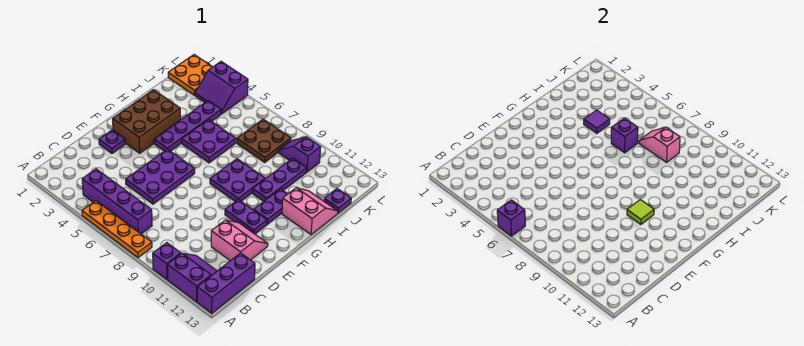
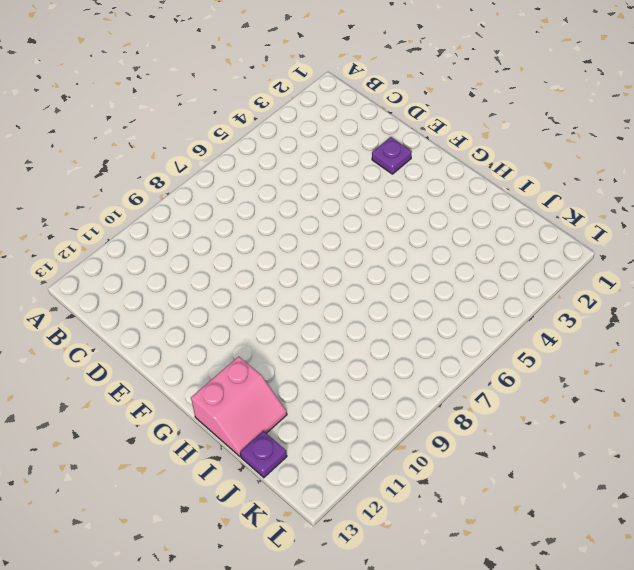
none -> orange 1x4 plate [82,201,152,257]
none -> purple 1x1 brick [153,243,181,279]
none -> purple 2x2 slope [167,253,217,302]

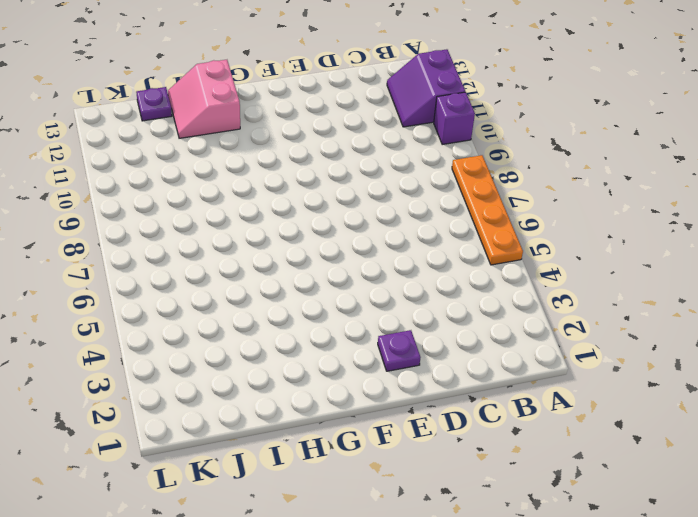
none -> purple 1x3 brick [197,253,255,313]
none -> purple 1x4 brick [82,169,152,234]
none -> purple 2x3 plate [126,149,195,204]

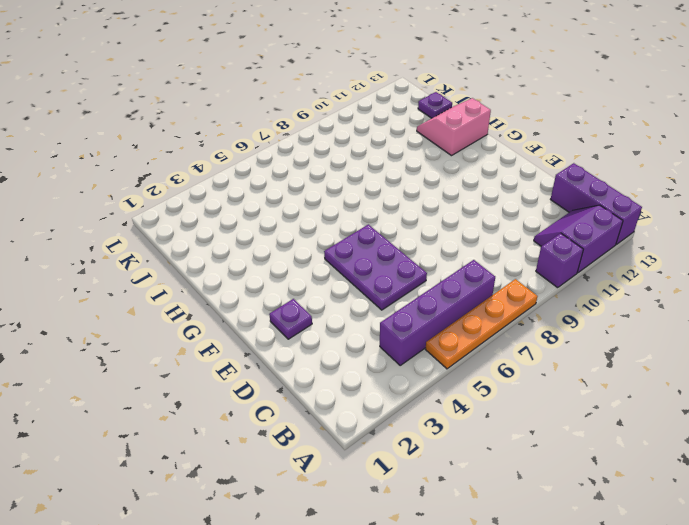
none -> pink 2x2 slope [211,220,268,261]
none -> brown 2x3 brick [113,90,180,153]
none -> purple 1x2 plate [225,200,267,234]

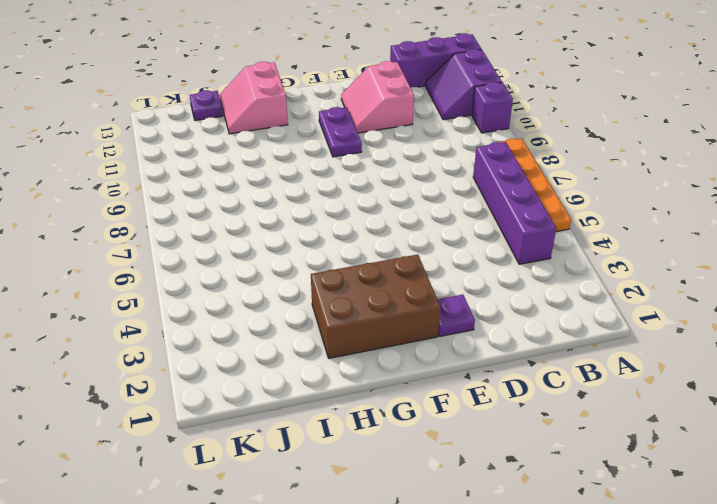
none -> purple 2x3 plate [126,149,195,204]
none -> purple 1x4 plate [154,101,221,151]
none -> purple 2x2 plate [210,159,265,202]

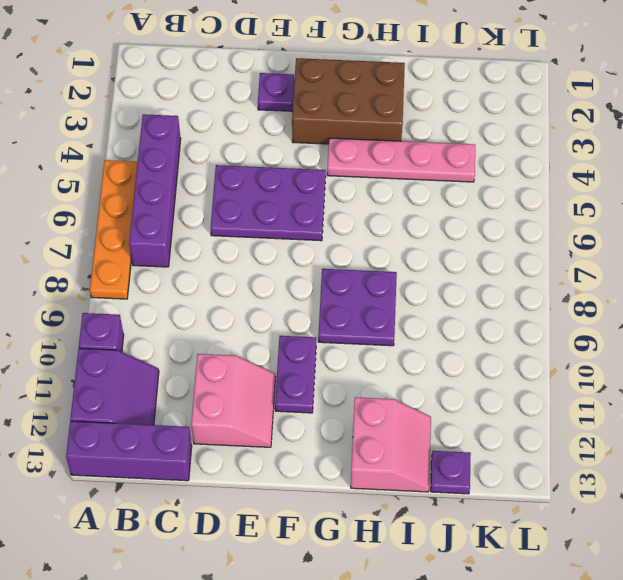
pink 1x4 plate [327,138,475,182] -> purple 1x4 plate [154,101,221,151]
none -> purple 1x2 plate [254,189,287,224]
none -> purple 2x2 plate [182,120,236,163]
none -> purple 1x3 plate [253,158,307,201]

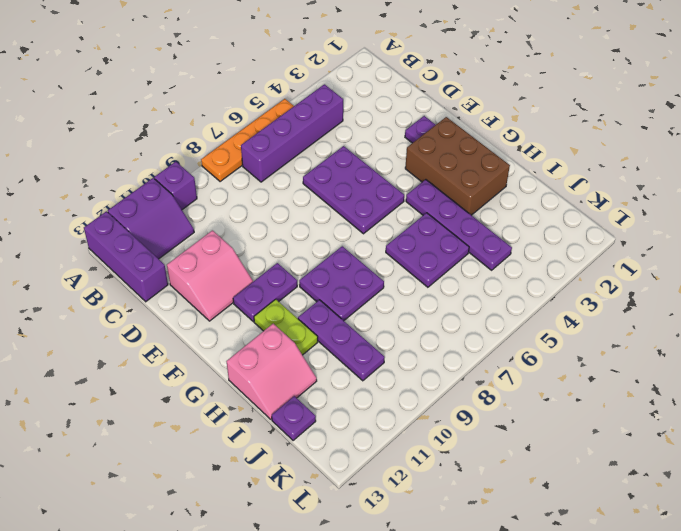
lime 1x2 plate [254,299,318,355] -> purple 1x2 plate [254,189,287,224]
none -> brown 2x2 plate [237,119,291,162]
none -> orange 2x2 plate [168,55,212,95]
none -> purple 2x2 slope [195,62,248,114]

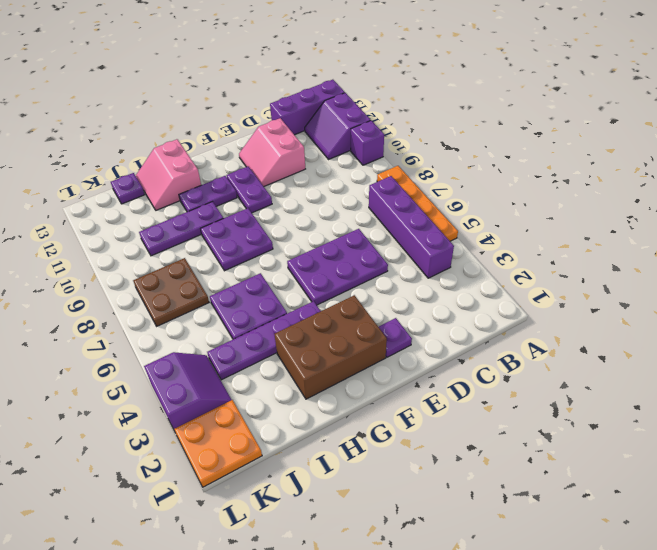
none -> purple 1x2 slope [279,137,321,172]
none -> purple 1x1 brick [497,200,525,236]
none -> lime 1x1 tile [627,200,654,224]

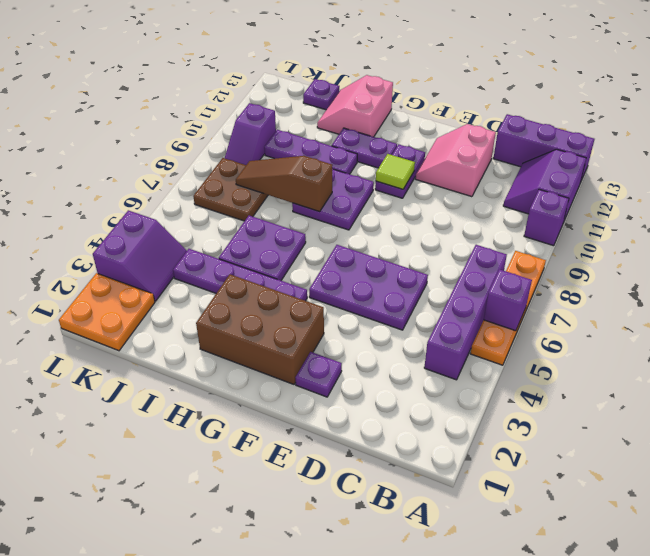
brown 1x3 slope [236,156,332,212] -> pink 1x2 slope [639,127,680,162]
none -> purple 1x1 tile [584,110,610,133]
none -> purple 1x1 brick [611,118,638,153]

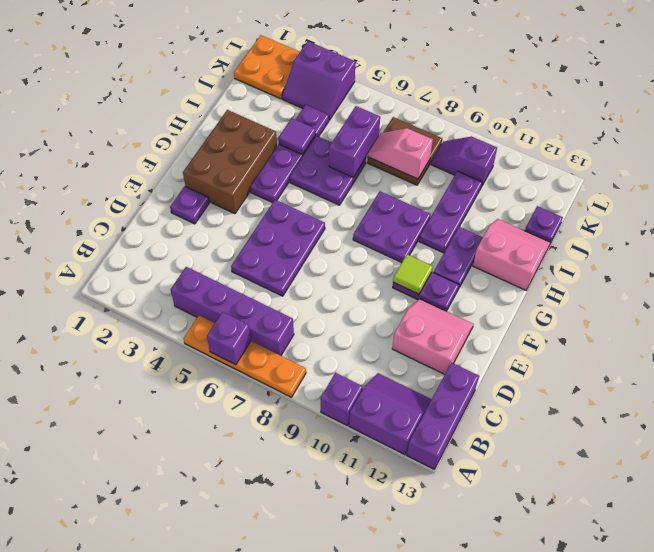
purple 1x2 brick [329,106,380,177] -> purple 1x1 brick [611,118,638,153]

